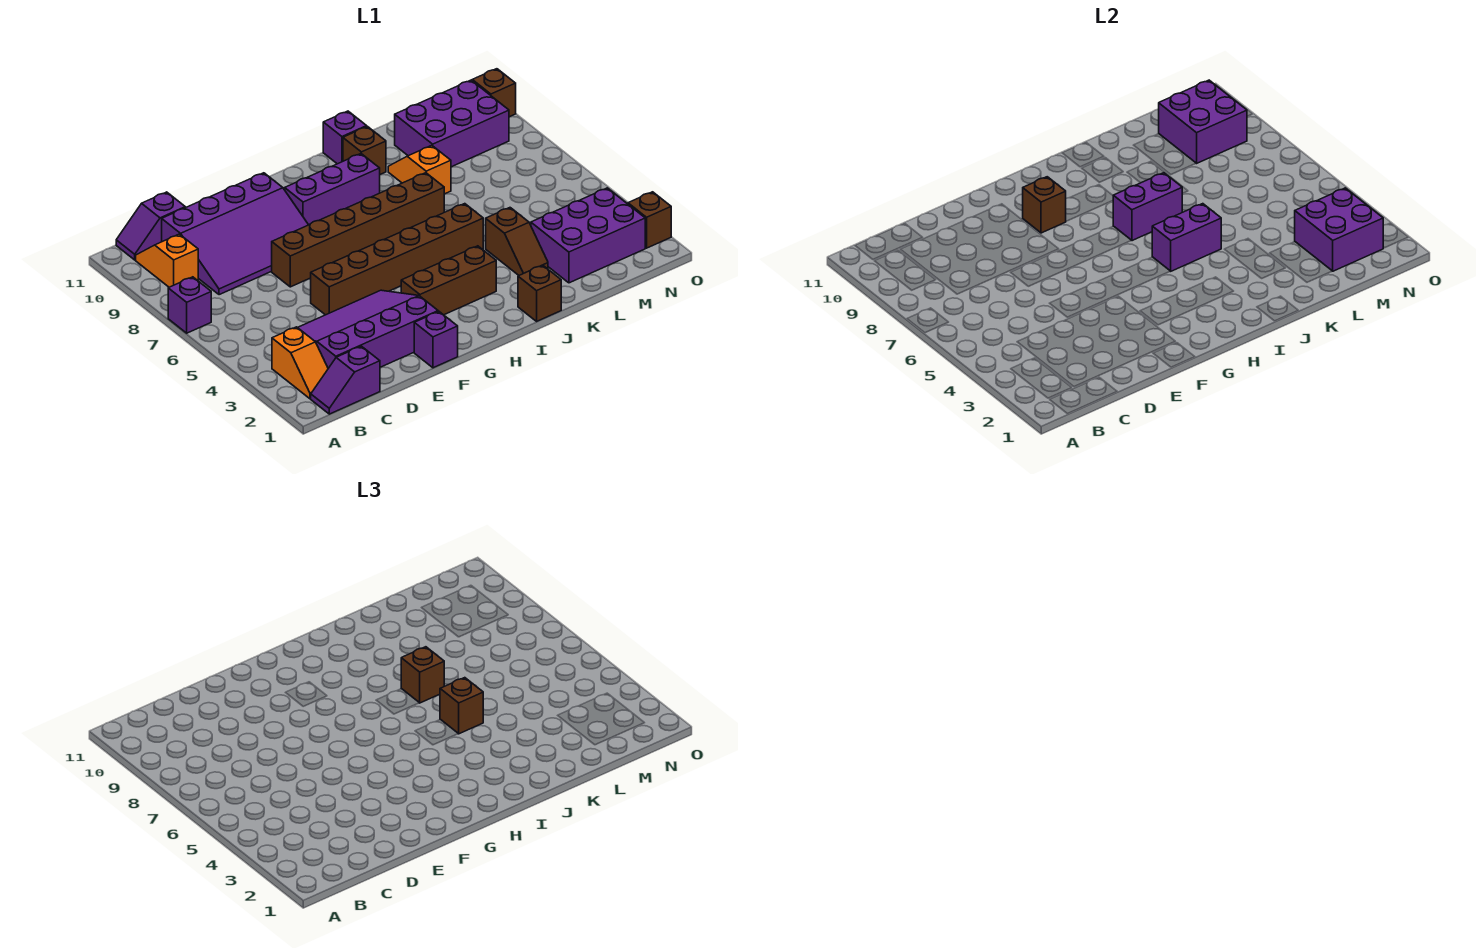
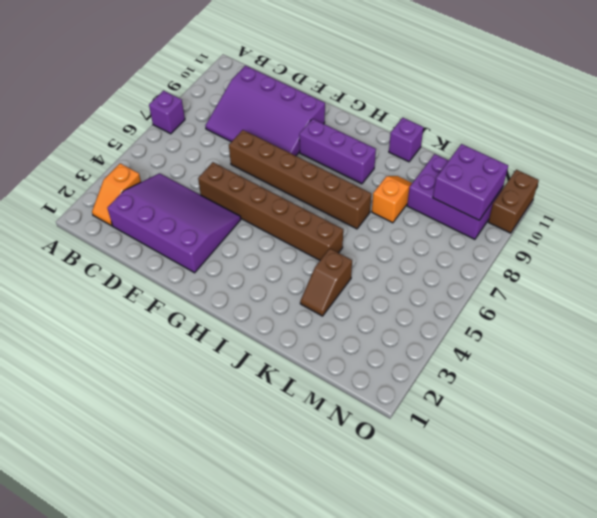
brown 1x2 brick [488,170,539,233] -> brown 1x1 brick [472,69,516,117]
none -> purple 1x2 slope [311,346,380,414]
none -> orange 1x2 slope [136,234,198,287]
none -> purple 1x2 slope [116,192,185,260]

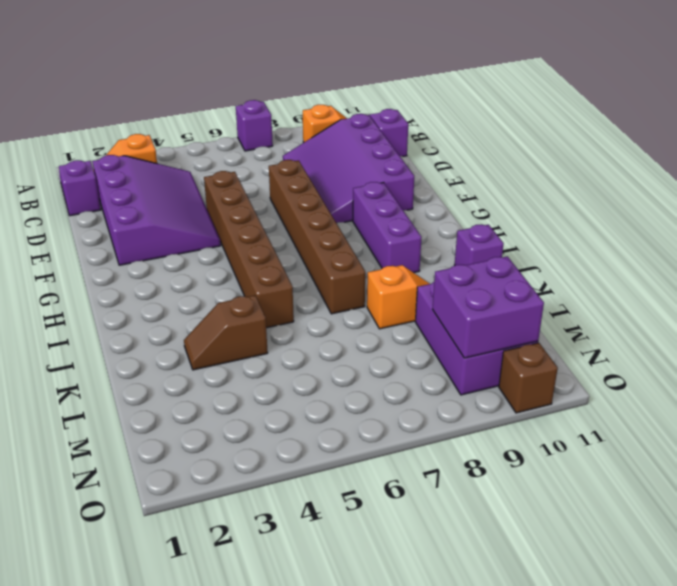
none -> purple 1x1 brick [414,312,458,368]
none -> brown 1x3 brick [401,246,496,315]
none -> brown 1x1 brick [518,265,561,321]

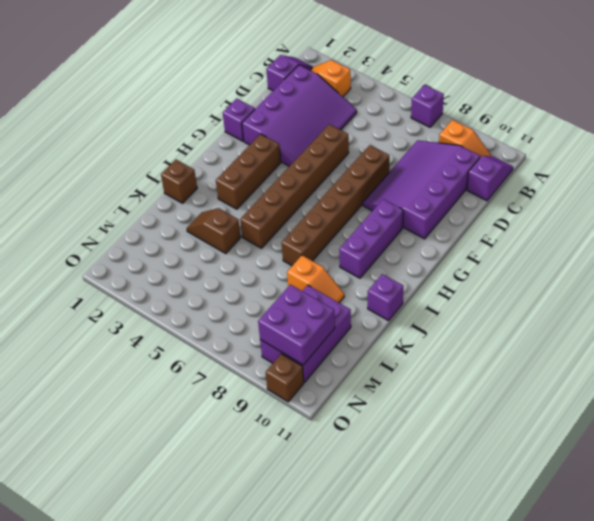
none -> brown 1x1 brick [343,127,386,174]
none -> purple 2x3 brick [531,188,645,283]
none -> brown 1x1 brick [628,192,671,248]

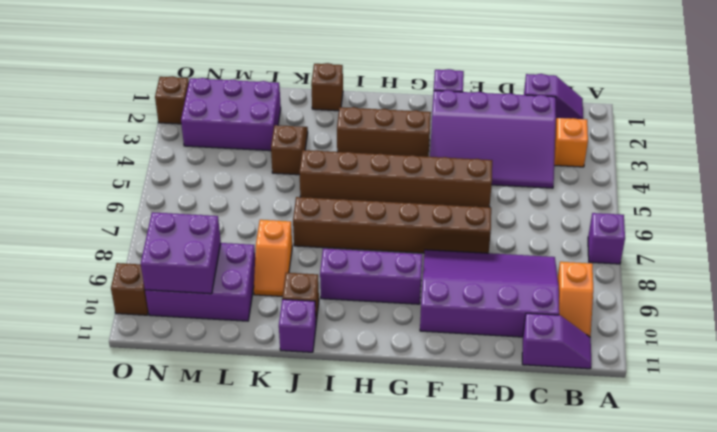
none -> brown 1x1 brick [1023,177,1066,233]
none -> purple 1x2 brick [1152,204,1221,271]
none -> purple 1x2 brick [1113,173,1183,241]

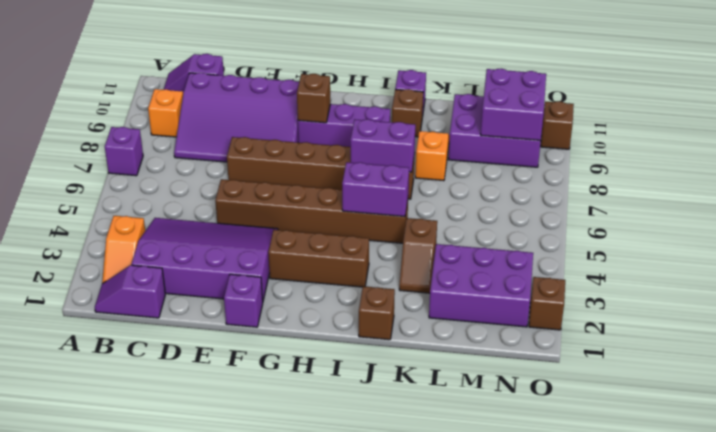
none -> purple 2x2 brick [1295,188,1383,271]
none -> brown 1x1 brick [440,678,483,734]
none -> brown 1x1 brick [401,647,444,703]

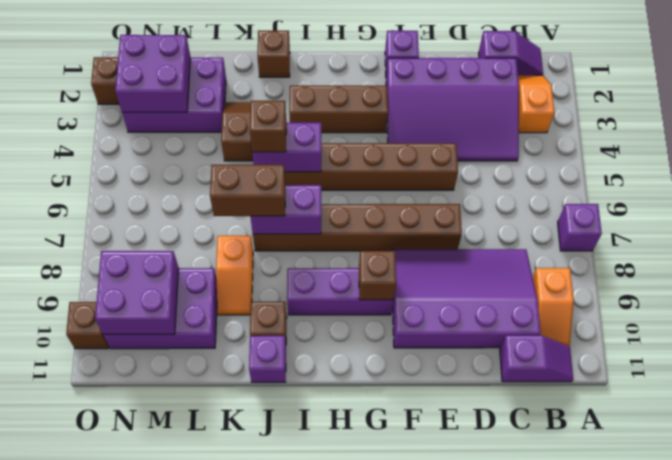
brown 1x2 brick [210,165,285,216] -> brown 1x1 brick [401,647,444,703]

